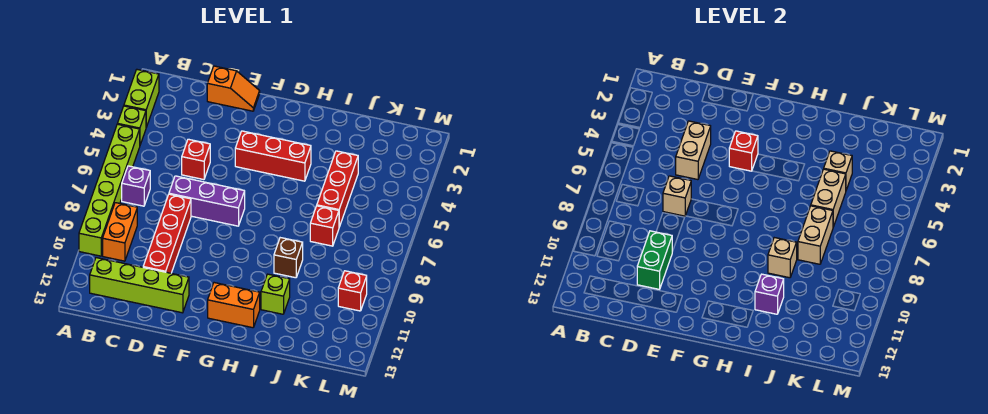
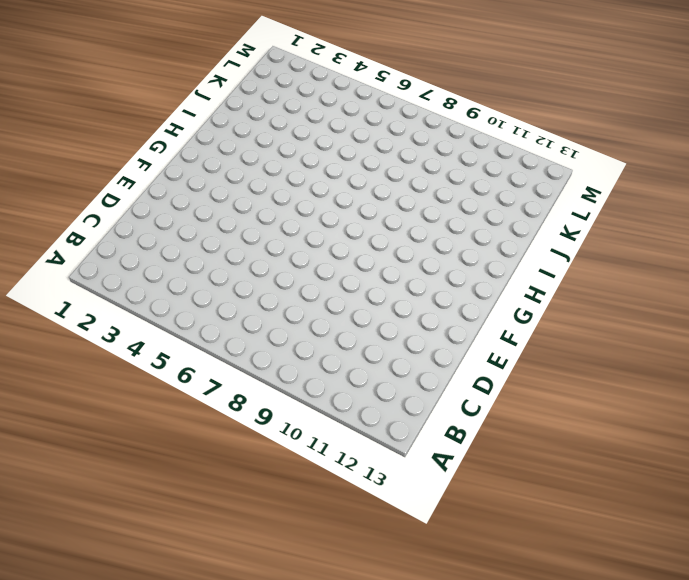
none -> lime 1x2 brick [124,70,159,127]
none -> lime 1x1 brick [117,106,146,145]
none -> lime 1x6 brick [79,124,140,256]

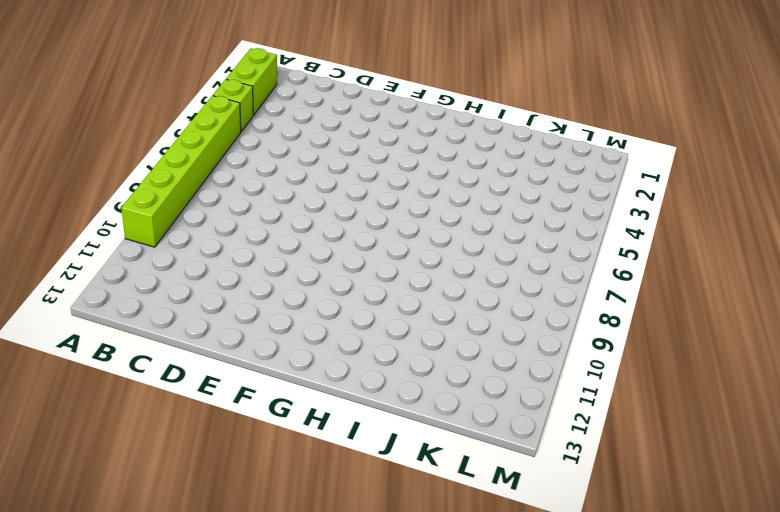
none -> purple 1x1 brick [122,166,150,206]
none -> orange 1x2 brick [103,203,137,261]
none -> lime 1x4 brick [90,258,189,313]

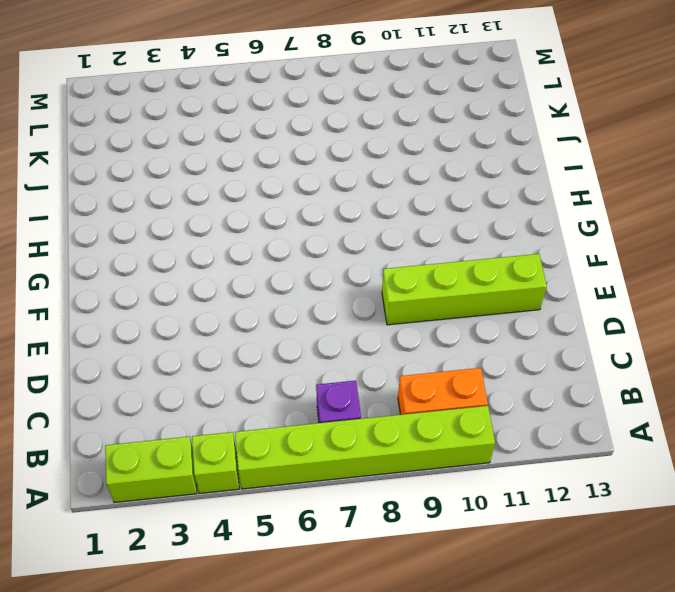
lime 1x4 brick [382,254,547,325] -> lime 1x4 brick turned to [90,258,189,313]
none -> orange 1x2 slope [207,66,260,111]
none -> red 1x1 brick [182,139,210,180]
none -> purple 1x3 brick [169,176,245,226]

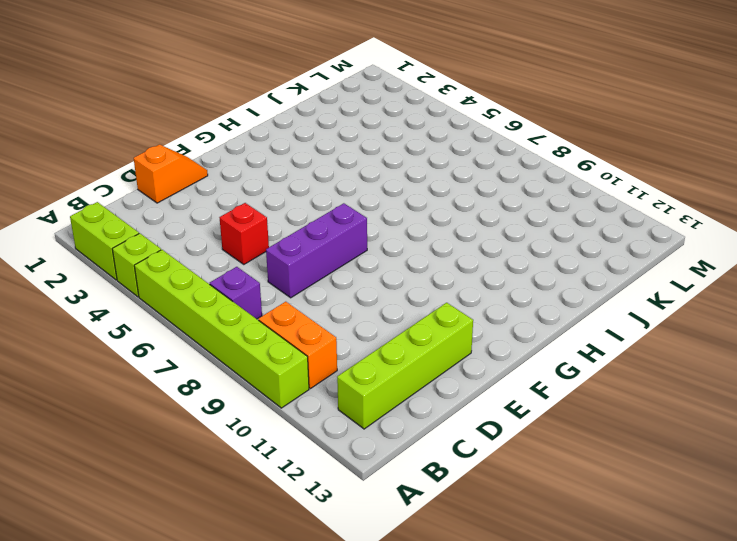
none -> red 1x4 brick [143,194,191,273]
none -> red 1x3 brick [235,131,311,181]
none -> orange 1x2 brick [208,283,260,328]

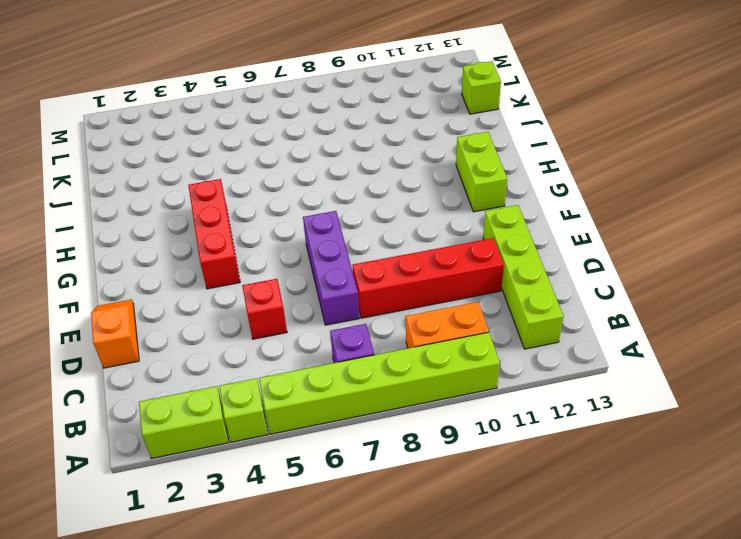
lime 1x2 brick [456,132,507,212] -> orange 1x2 brick [208,283,260,328]
lime 1x1 brick [462,61,501,114] -> lime 1x1 brick moved to [261,274,290,314]
none -> brown 1x1 brick [274,238,303,278]
none -> red 1x3 brick [317,151,358,227]
none -> red 1x1 brick [310,206,339,246]

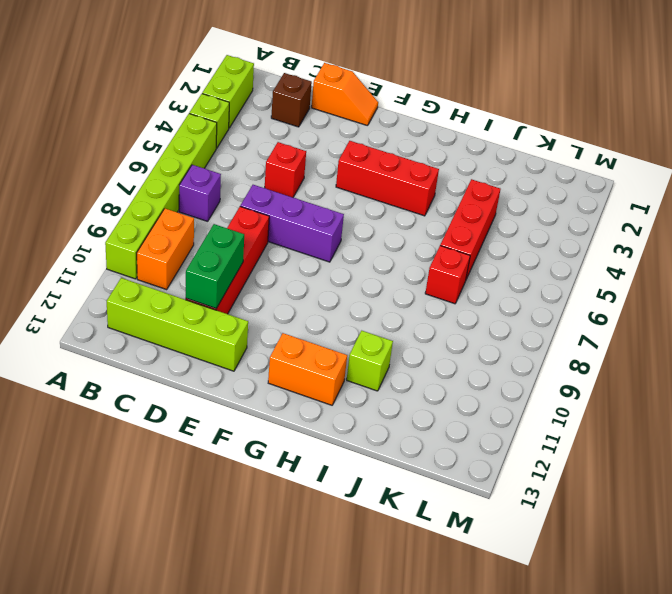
brown 1x1 brick [271,73,312,127] -> brown 1x1 brick moved to [274,238,303,278]
none -> red 1x1 brick [338,271,367,311]
none -> tan 1x2 brick [676,121,711,180]
none -> tan 1x1 brick [663,176,691,216]

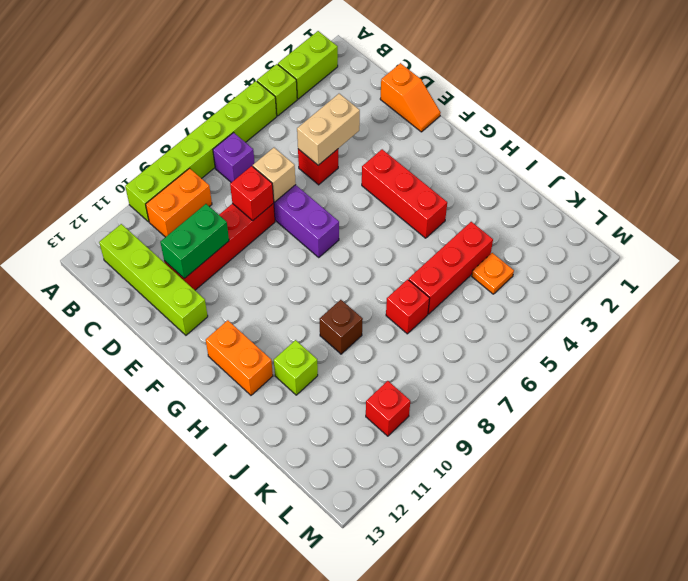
red 1x1 brick [230,166,274,220] -> red 1x1 brick moved to [729,131,758,171]
orange 1x1 plate [472,253,514,294] -> none
none -> tan 1x1 brick [768,238,797,278]
none -> purple 1x1 brick [755,274,784,314]
none -> tan 1x1 brick [824,151,852,190]

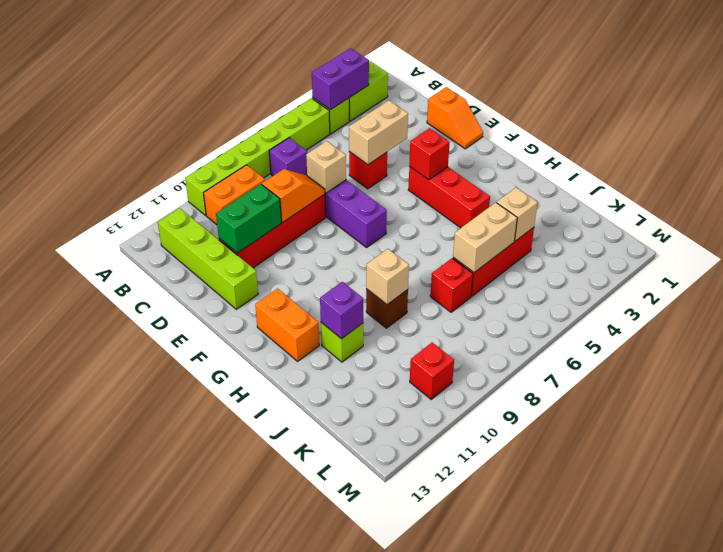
purple 1x2 brick [312,48,369,110] -> none
orange 1x2 slope [262,169,325,222] -> none
none -> tan 1x2 brick [798,206,833,264]

